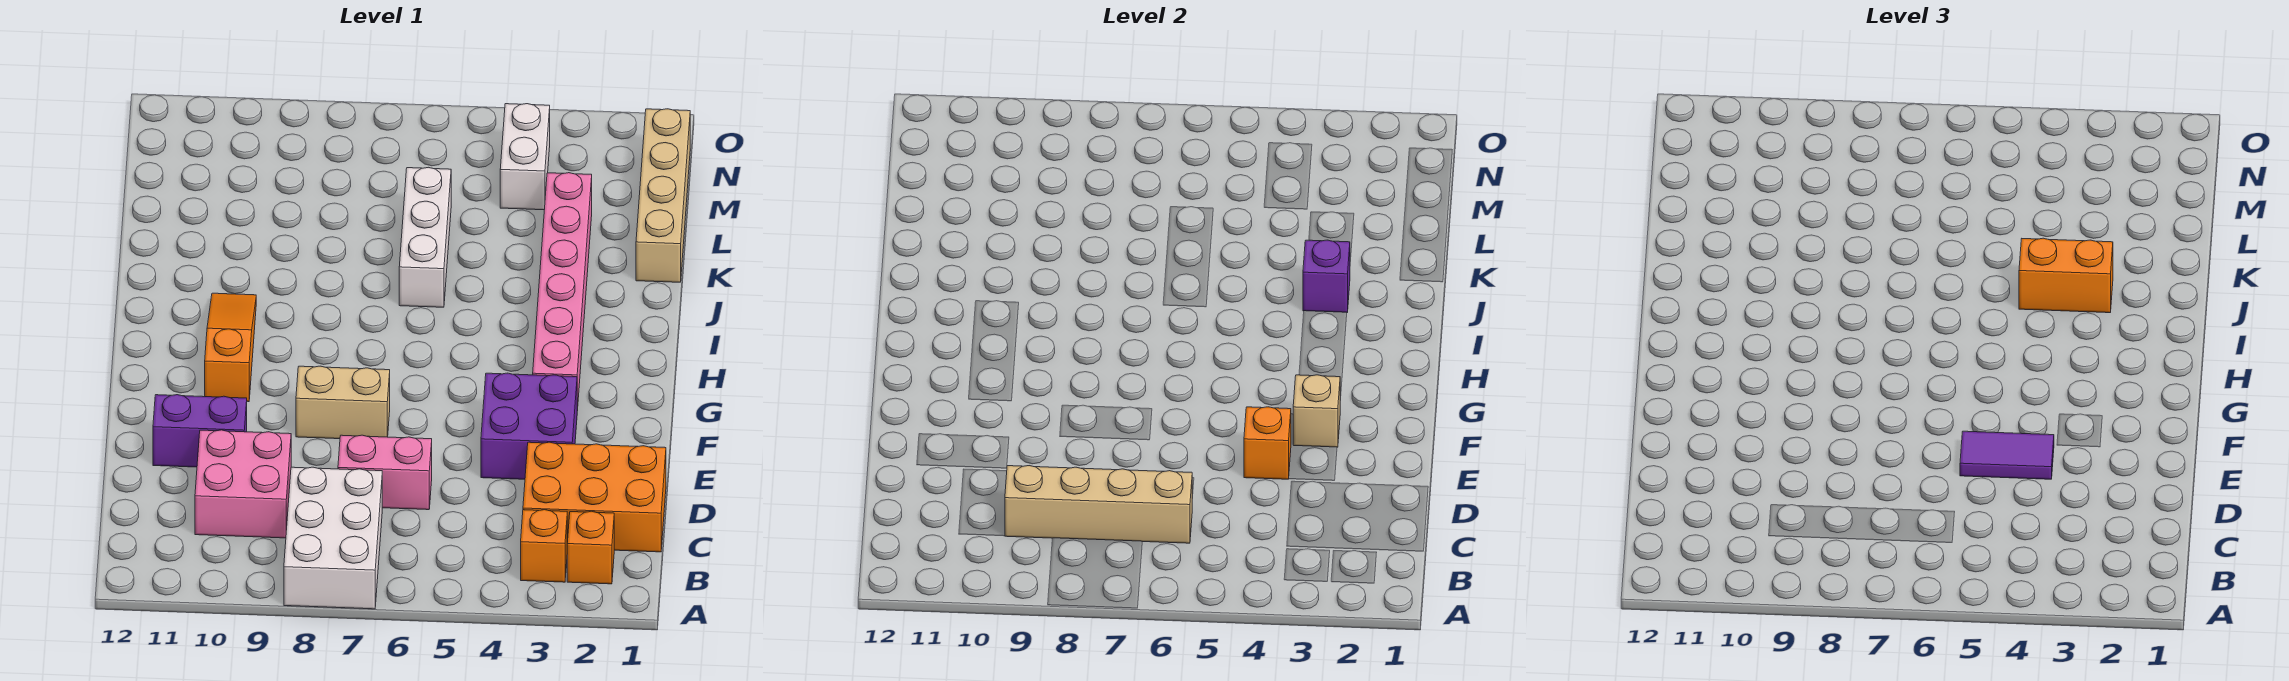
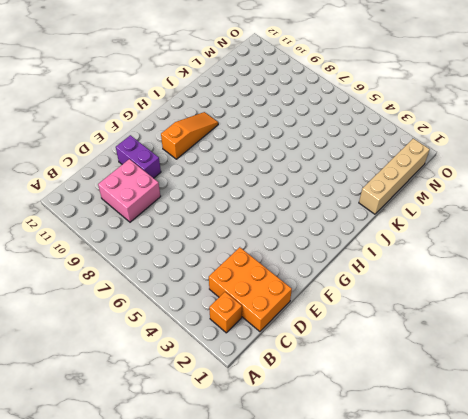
none -> white 2x3 brick [284,467,382,609]
none -> orange 1x1 brick [521,510,567,582]
none -> pink 1x2 brick [338,435,432,510]

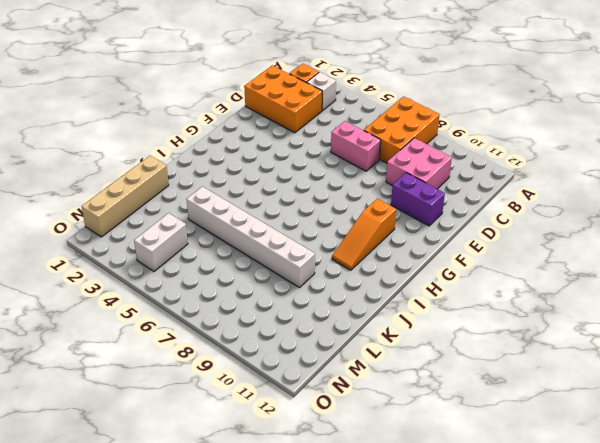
orange 2x3 brick [364,96,440,163] -> white 2x3 brick [284,467,382,609]
white 1x1 brick [307,72,336,110] -> orange 1x1 brick [521,510,567,582]
white 1x6 brick [187,187,315,288] -> white 1x3 brick [399,167,451,307]
none -> purple 2x2 brick [481,373,577,479]
none -> tan 1x2 brick [296,366,390,439]
none -> pink 1x6 brick [533,173,592,411]

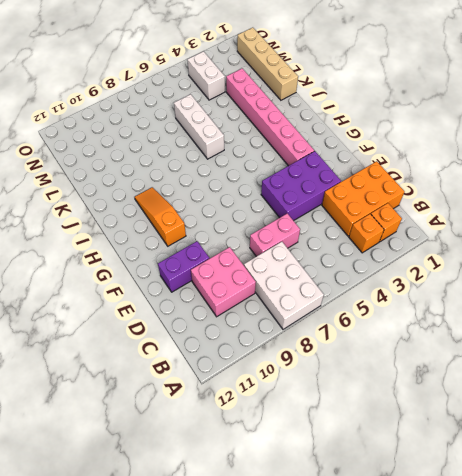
purple 2x3 brick [261,151,341,221] -> purple 2x2 brick [481,373,577,479]
none -> tan 1x2 brick [296,366,390,439]
none -> tan 1x4 brick [1005,466,1192,543]
none -> orange 1x1 brick [1244,407,1291,479]

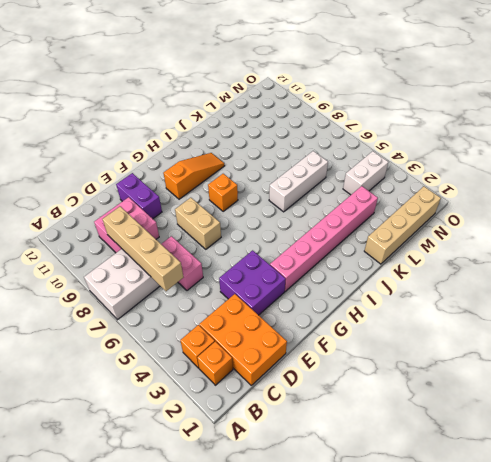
orange 1x1 brick [208,174,238,212] -> orange 1x1 brick moved to [1244,407,1291,479]
none -> tan 1x1 brick [1293,375,1340,447]
none -> purple 1x1 brick [1303,240,1350,312]
none -> purple 1x2 tile [1960,431,2054,479]

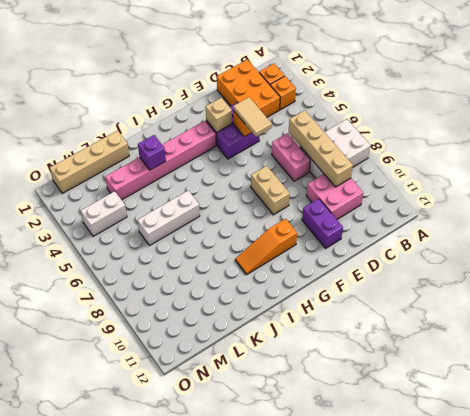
tan 1x2 tile [233,97,272,137] -> purple 1x2 tile [1960,431,2054,479]
none -> orange 1x2 brick [2019,238,2113,313]

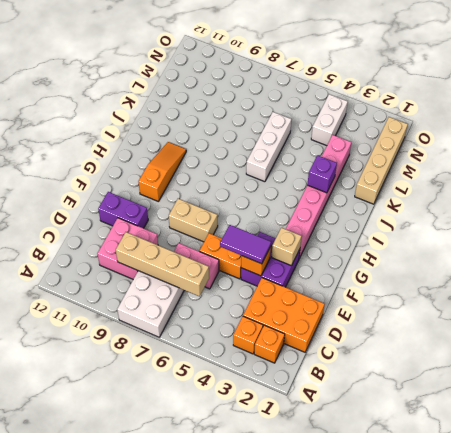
orange 1x2 brick [200,233,241,279] -> orange 1x2 brick moved to [2019,238,2113,313]

